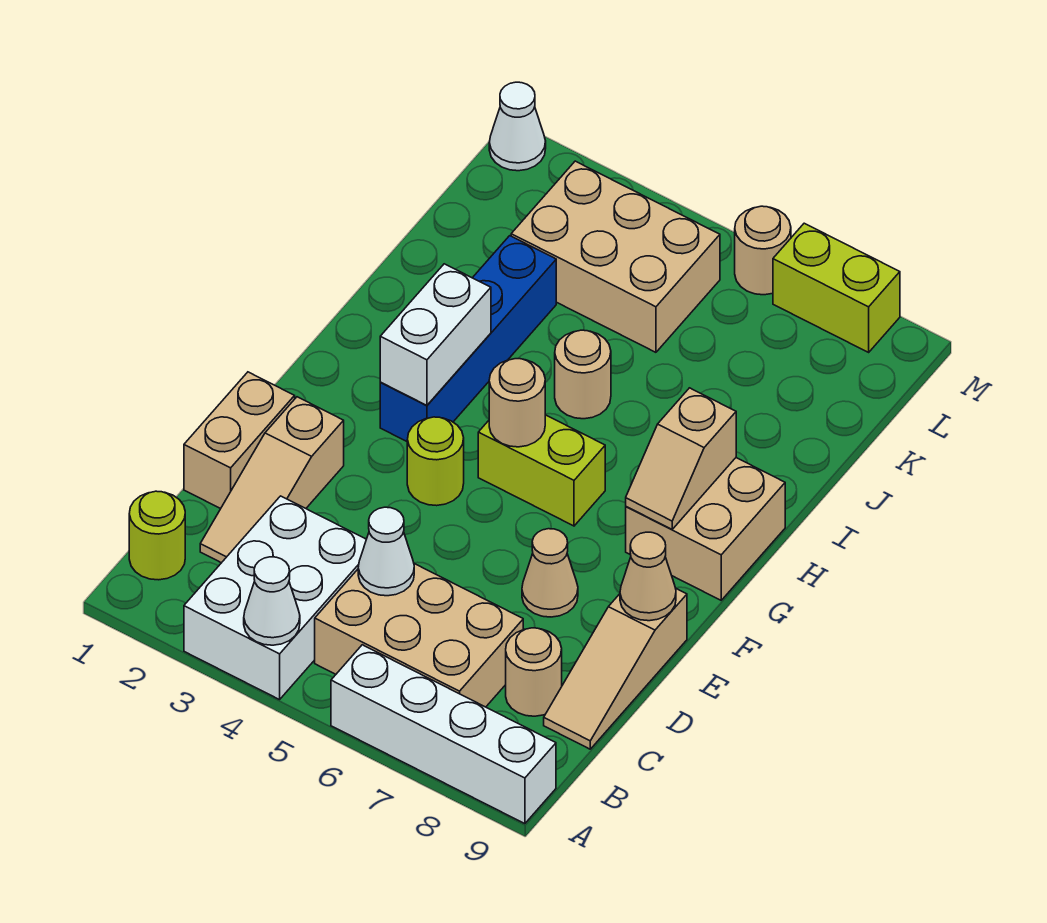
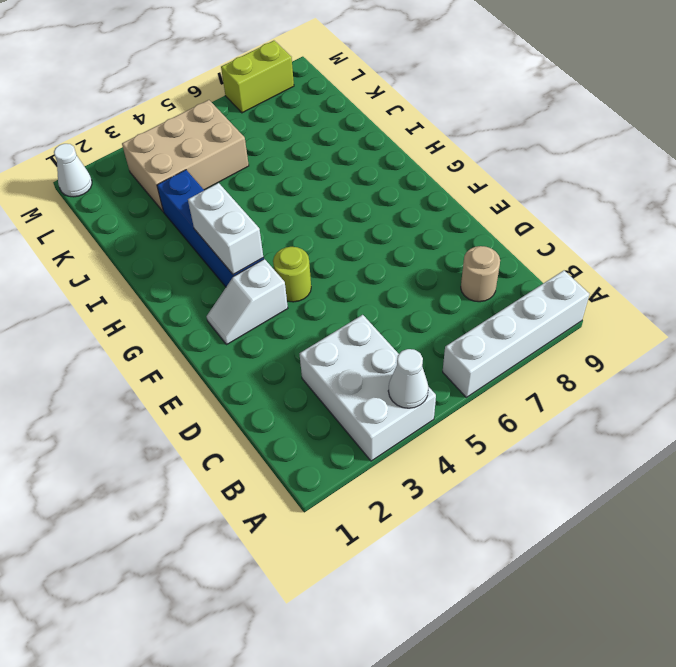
white 1x2 slope [207,259,288,345] -> none
none -> lime 1x1 round brick [129,491,185,580]
none -> tan 2x3 brick [315,564,523,707]
none -> tan 1x3 slope [200,397,344,563]

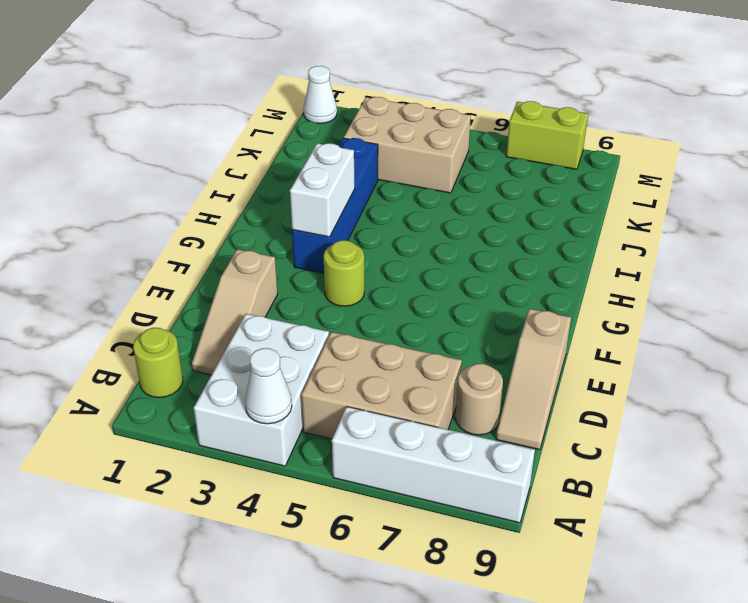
none -> tan 1x2 brick [184,372,295,509]
none -> tan 1x1 cone [522,529,578,617]
none -> lime 1x2 brick [478,415,605,526]

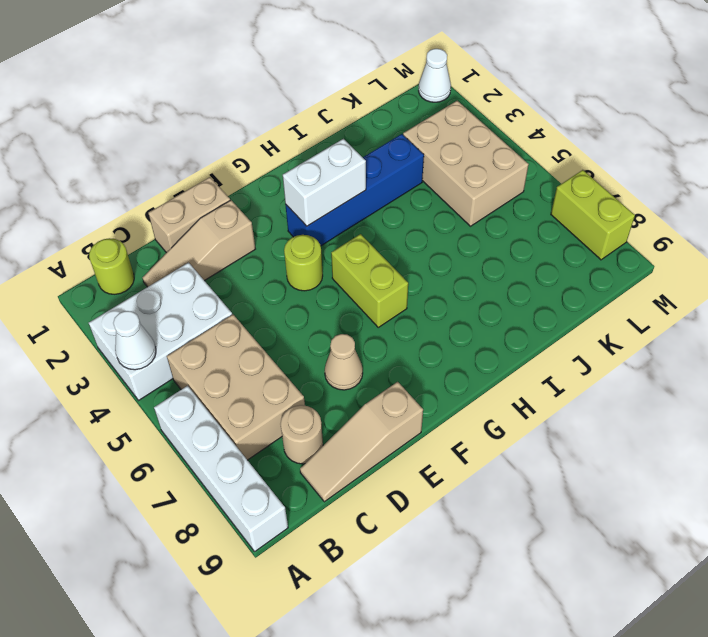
none -> tan 2x2 brick [626,458,785,600]
none -> tan 1x1 round brick [555,330,611,419]
none -> tan 1x1 round brick [735,206,791,295]

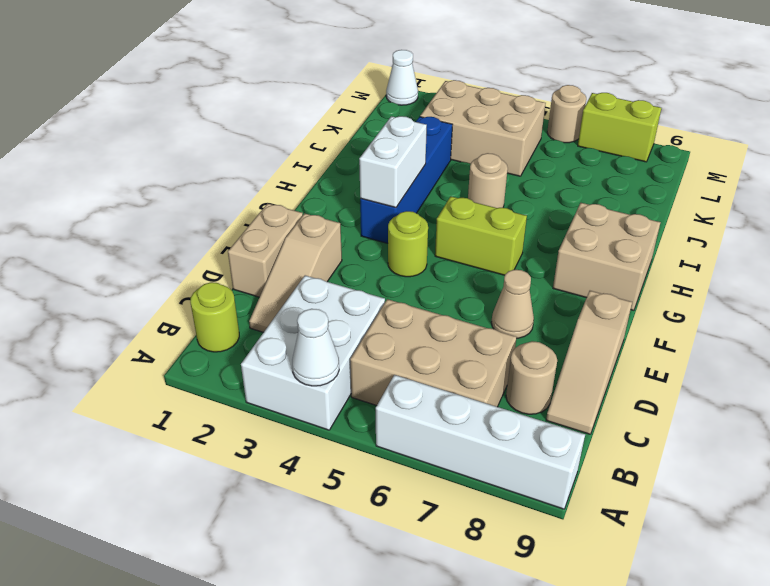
none -> white 1x1 cone [358,507,414,596]
none -> tan 1x1 cone [620,532,676,621]
none -> tan 1x1 round brick [489,359,545,447]

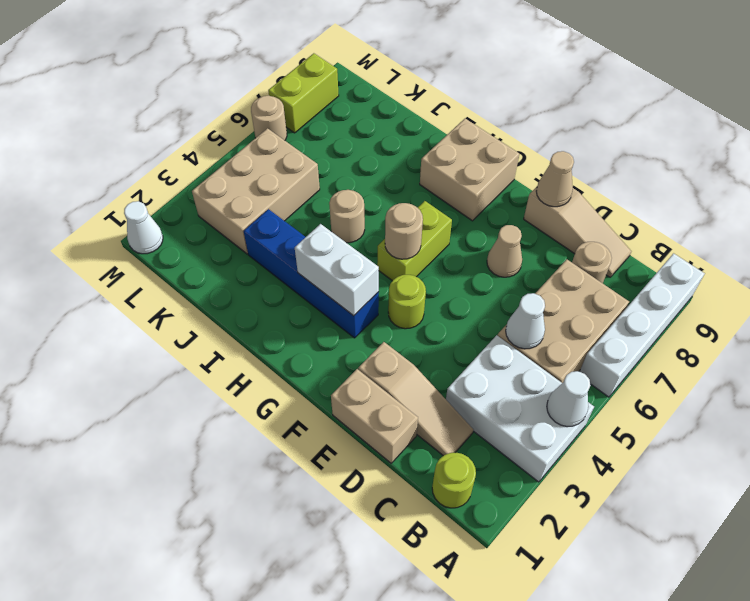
none -> tan 1x2 slope [626,388,736,529]

